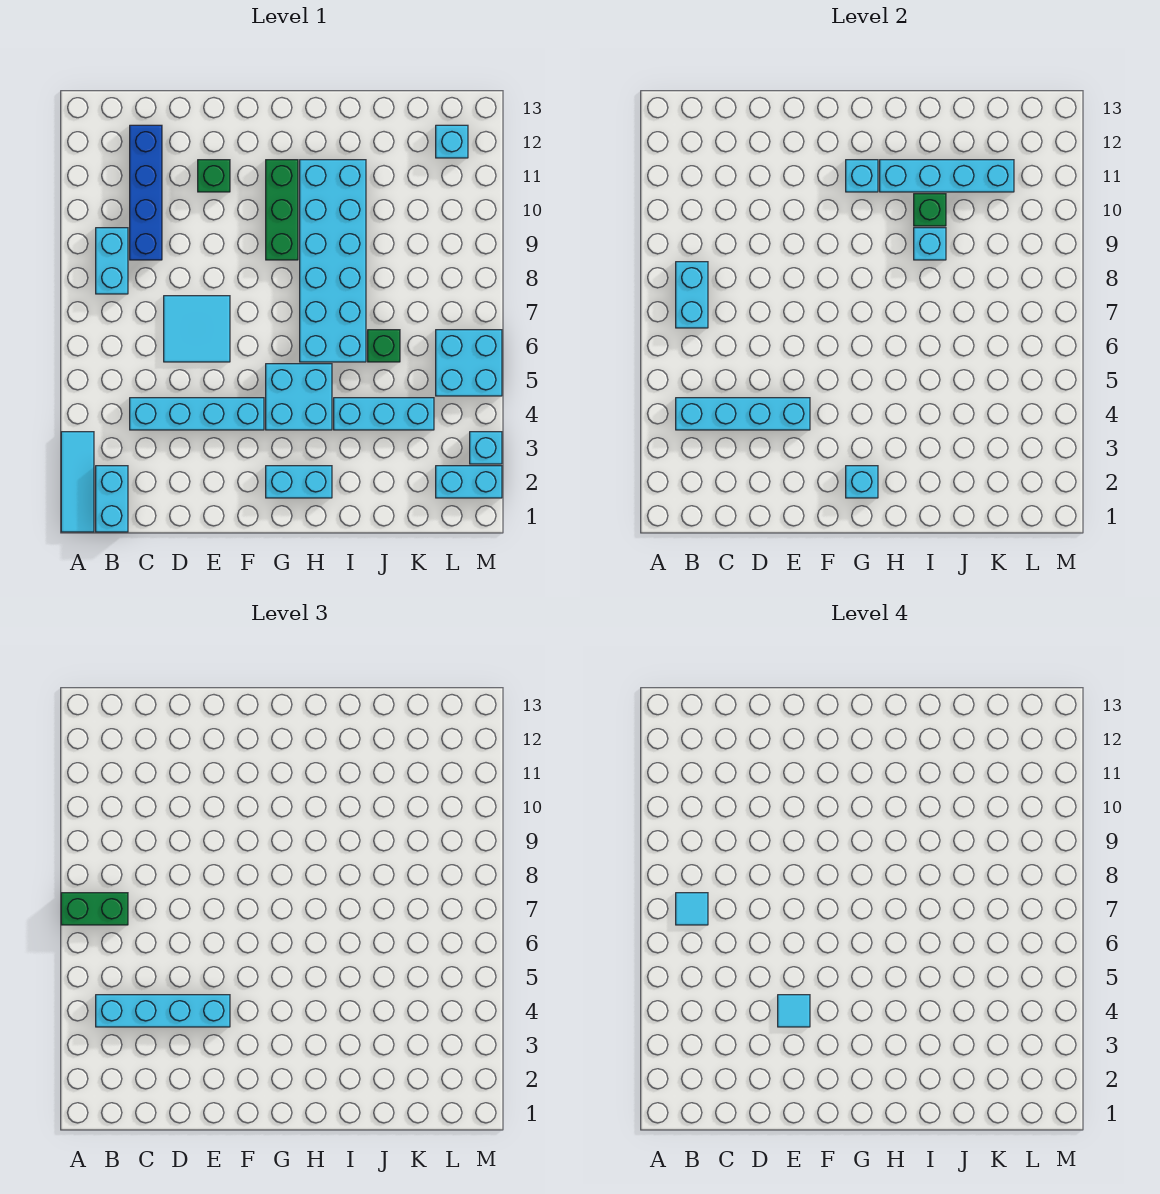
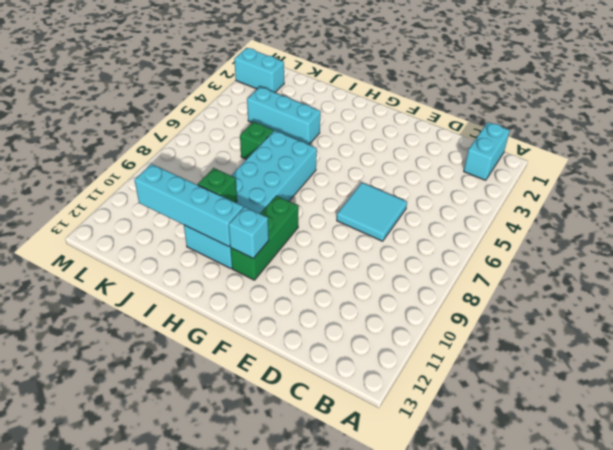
none -> cyan 1x3 tile [61,432,94,532]
none -> cyan 1x2 brick [96,228,128,294]
none -> cyan 1x4 brick [130,398,264,430]

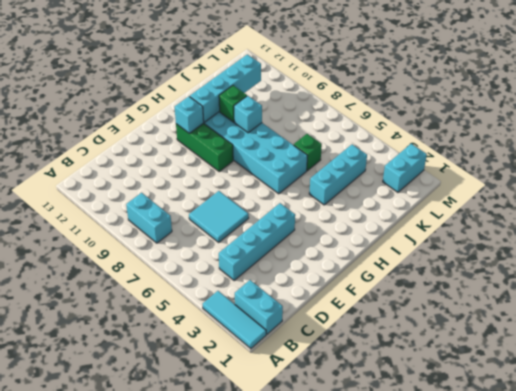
none -> blue 1x4 brick [130,125,162,260]
none -> green 1x1 brick [198,160,230,192]
none -> cyan 1x2 brick [266,466,332,498]

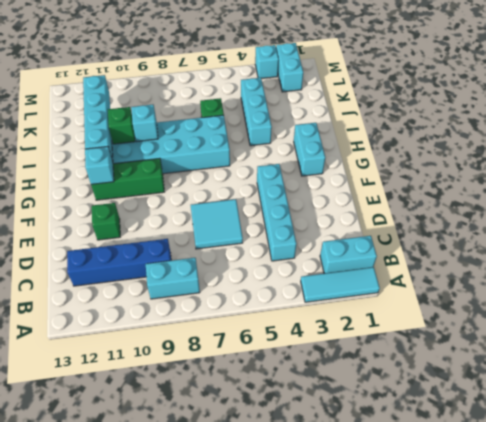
none -> cyan 2x2 brick [266,364,332,430]
none -> cyan 2x2 brick [436,330,502,396]
none -> cyan 1x1 brick [436,125,468,158]

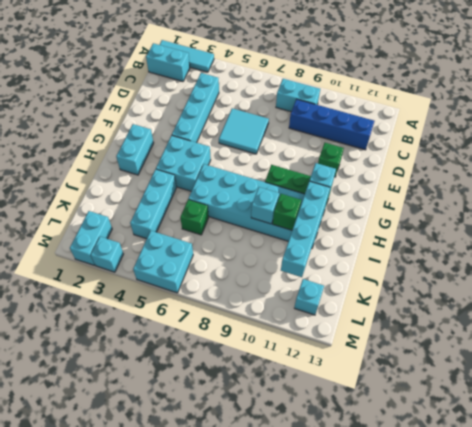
none -> cyan 1x4 brick [676,398,810,430]
none -> cyan 1x2 brick [676,262,708,328]
none -> cyan 1x1 brick [846,466,878,498]

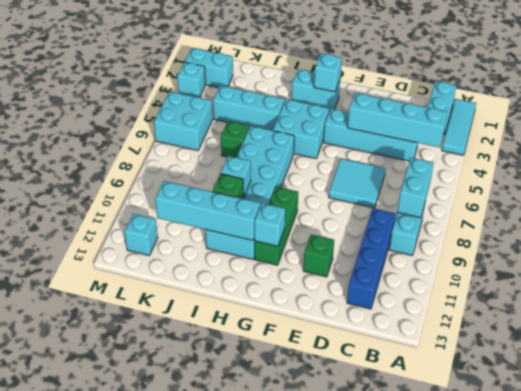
none -> green 1x2 brick [61,893,128,925]
none -> cyan 1x4 brick [96,995,230,1027]
none -> cyan 1x1 tile [676,893,708,925]

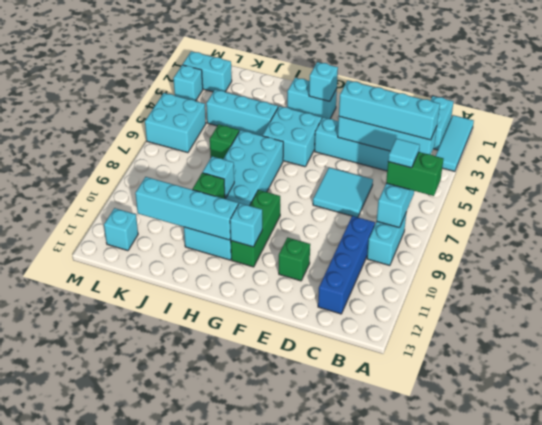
none -> cyan 1x1 tile [778,995,810,1027]

